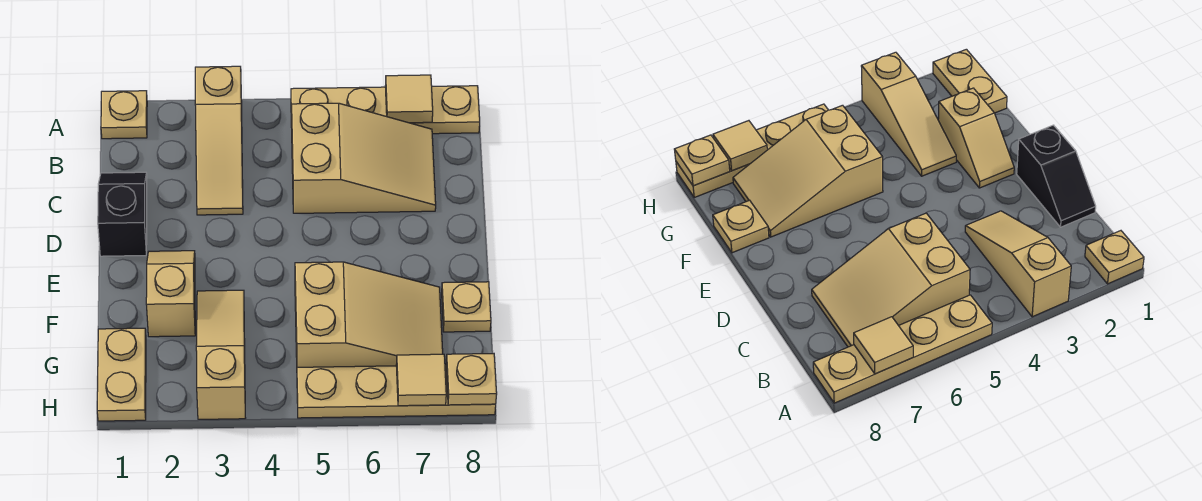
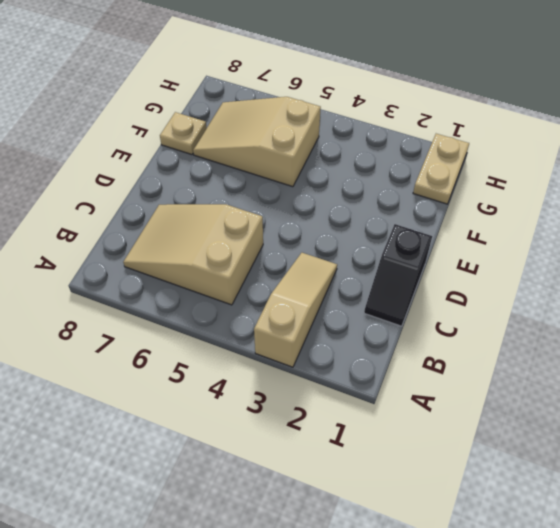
none -> tan 1x1 plate [101,91,147,139]
none -> tan 1x4 plate [291,86,480,134]
none -> tan 1x2 slope [146,251,195,337]

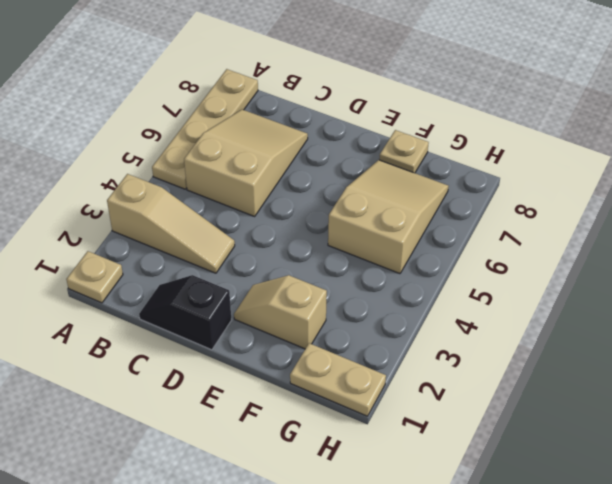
none -> tan 1x3 slope [196,290,245,419]
none -> tan 1x4 plate [297,365,496,418]
none -> tan 1x1 tile [385,75,433,123]

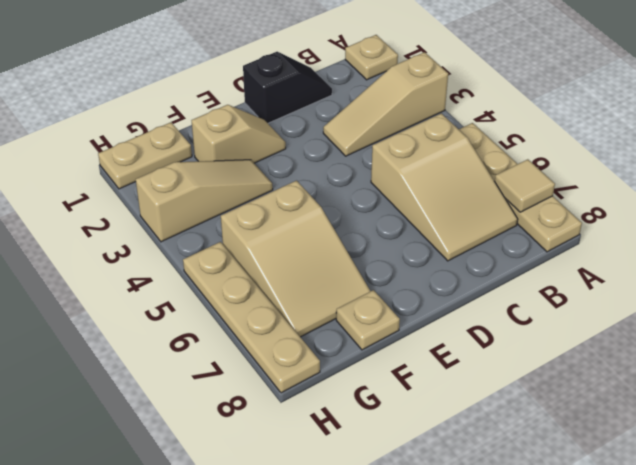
none -> tan 1x1 tile [396,354,446,406]
none -> tan 1x1 plate [446,354,497,405]

